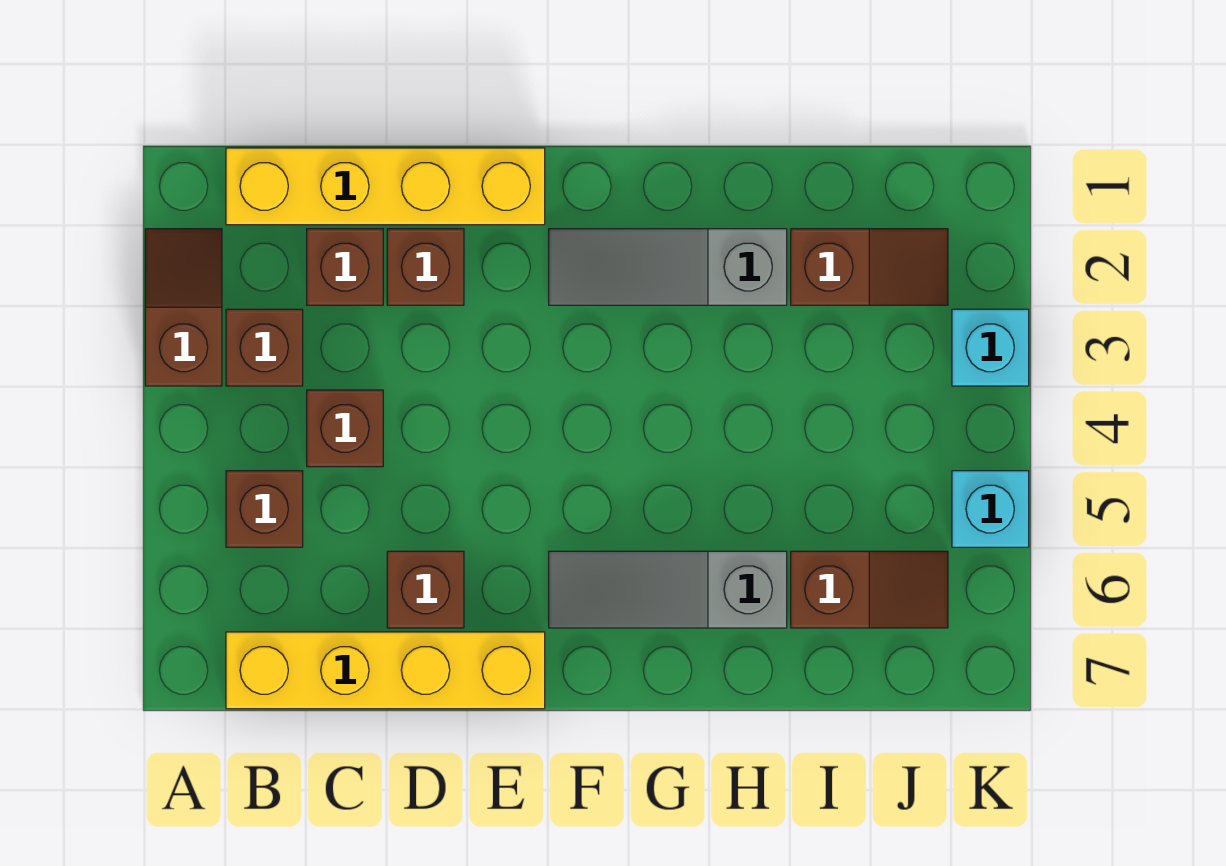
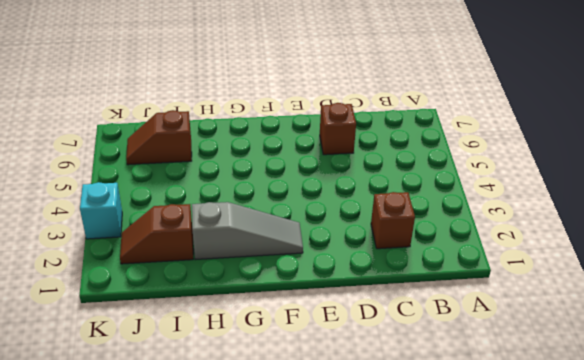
none -> brown 1x2 slope [145,229,222,386]
none -> yellow 1x4 brick [226,148,545,225]
none -> brown 1x1 brick [226,309,303,386]

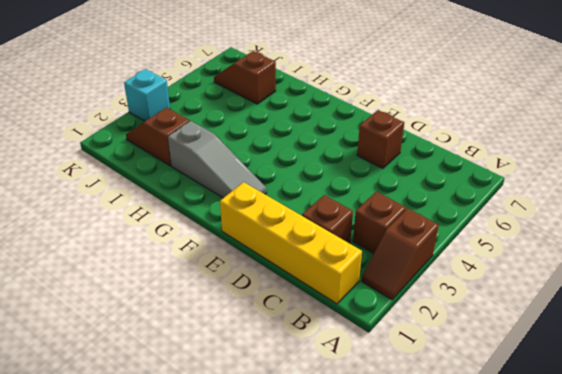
none -> brown 1x1 brick [226,471,303,547]
none -> yellow 1x4 brick [226,632,545,709]
none -> brown 1x1 brick [307,390,383,467]

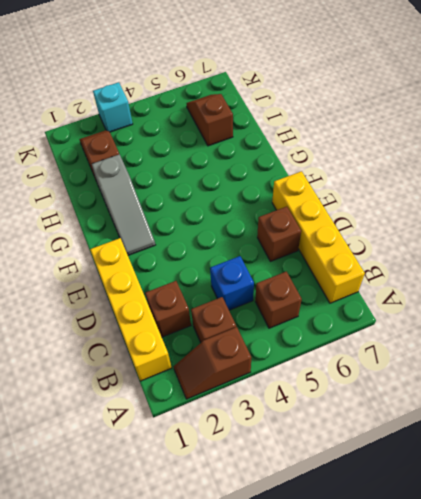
blue 1x1 brick [210,256,254,310] -> brown 1x1 brick [307,390,383,467]
none -> brown 1x1 brick [387,229,464,305]
none -> grey 1x3 slope [549,551,787,628]
none -> cyan 1x1 brick [952,471,1029,547]

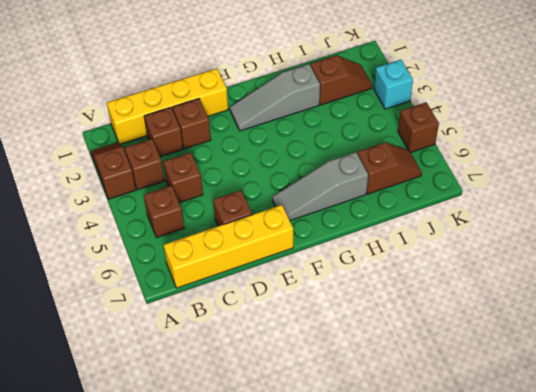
brown 1x1 brick [398,102,439,152] -> cyan 1x1 brick [952,471,1029,547]

